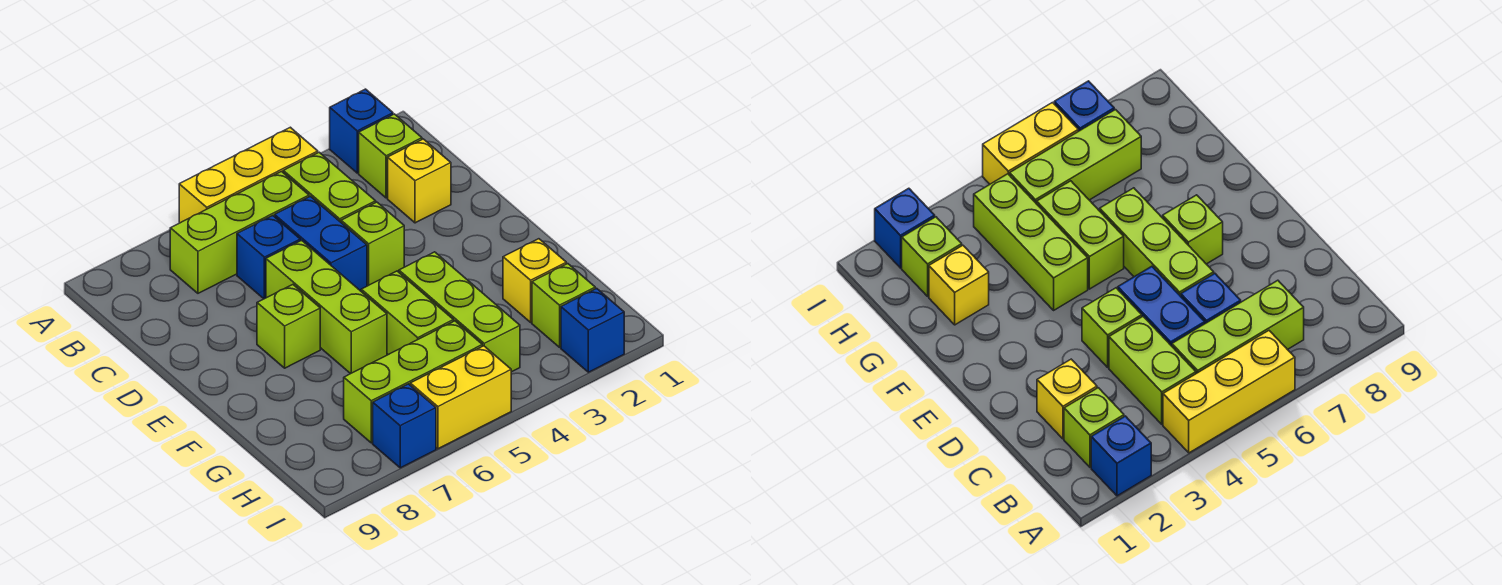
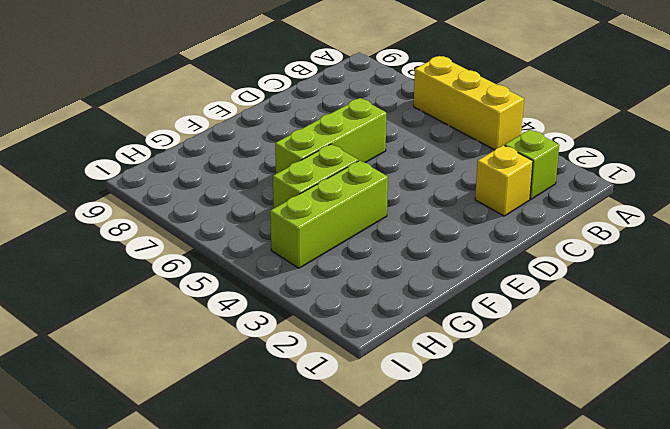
none -> blue 1x1 brick [330,89,393,173]
none -> lime 1x2 brick [283,152,376,222]
none -> lime 1x3 brick [170,172,309,293]

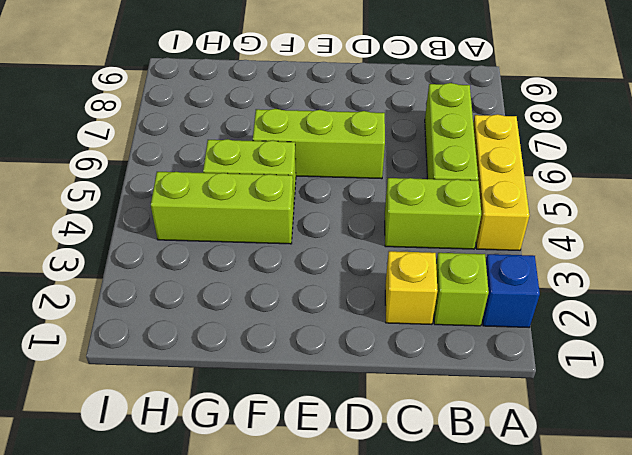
none -> blue 1x2 brick [275,196,367,290]
none -> blue 1x1 brick [237,216,300,299]
none -> lime 1x1 brick [341,202,404,286]

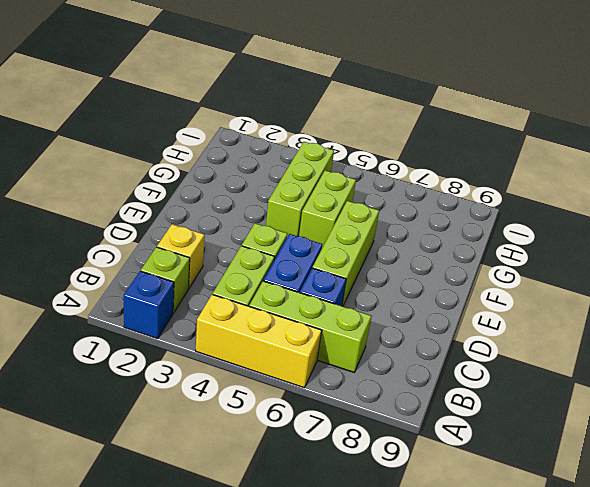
none -> lime 1x1 brick [257,285,320,368]
none -> yellow 1x1 brick [503,239,566,322]
none -> lime 1x1 brick [532,264,595,347]

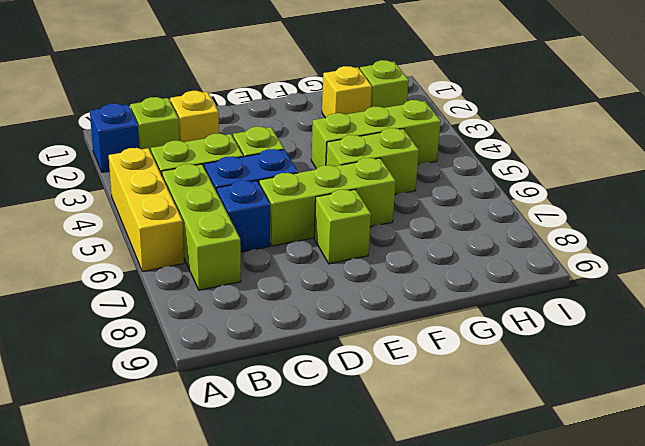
none -> lime 1x3 brick [344,321,482,443]
none -> blue 1x1 brick [561,288,624,372]
none -> yellow 1x2 brick [410,346,511,449]

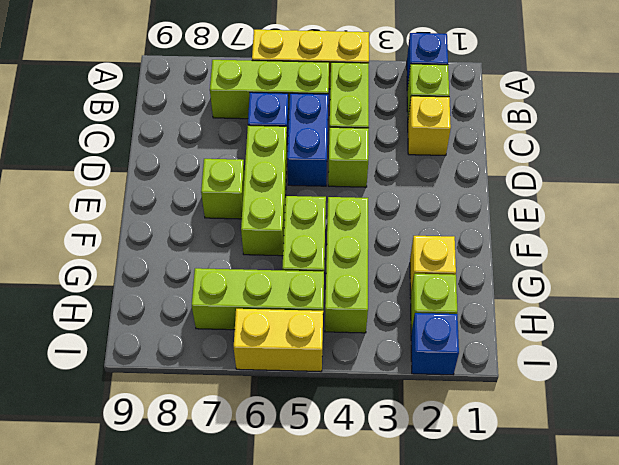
none -> blue 1x1 brick [373,384,436,468]

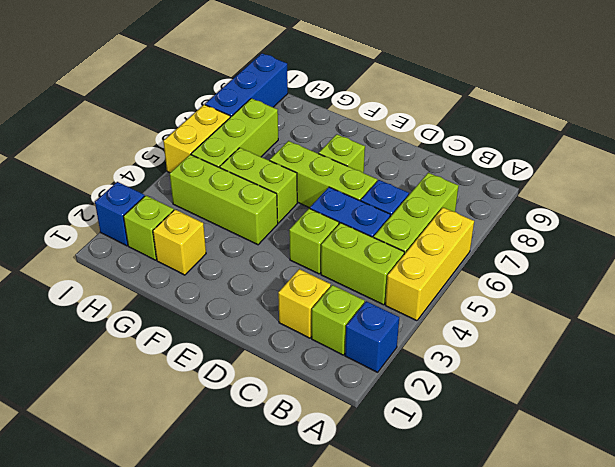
blue 1x3 brick [205,53,288,117] -> blue 1x1 brick [373,384,436,468]

